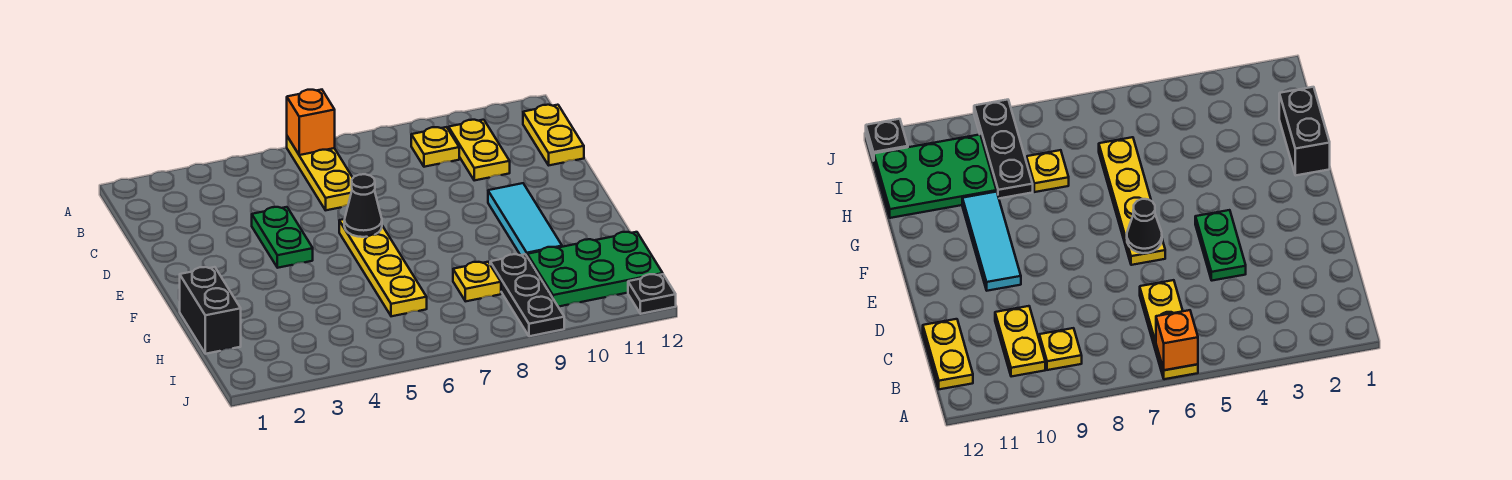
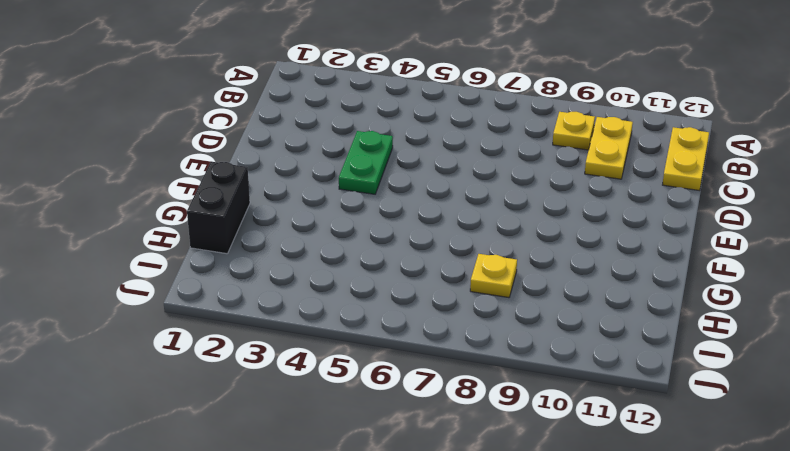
none -> yellow 1x3 plate [287,136,353,210]
none -> yellow 1x4 plate [339,219,427,316]
none -> cyan 1x3 tile [488,183,562,256]

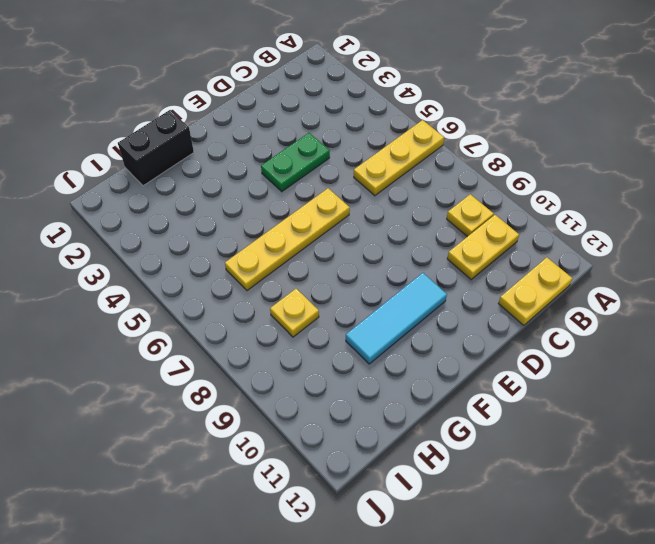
none -> black 1x3 plate [490,254,564,336]
none -> green 2x3 plate [527,232,663,307]
none -> black 1x1 plate [628,274,676,314]

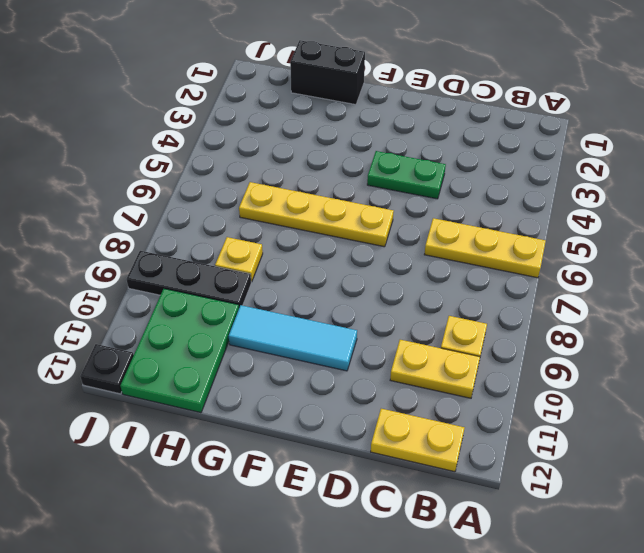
none -> orange 1x1 brick [287,90,335,155]
none -> black 1x1 cone [344,174,382,237]

